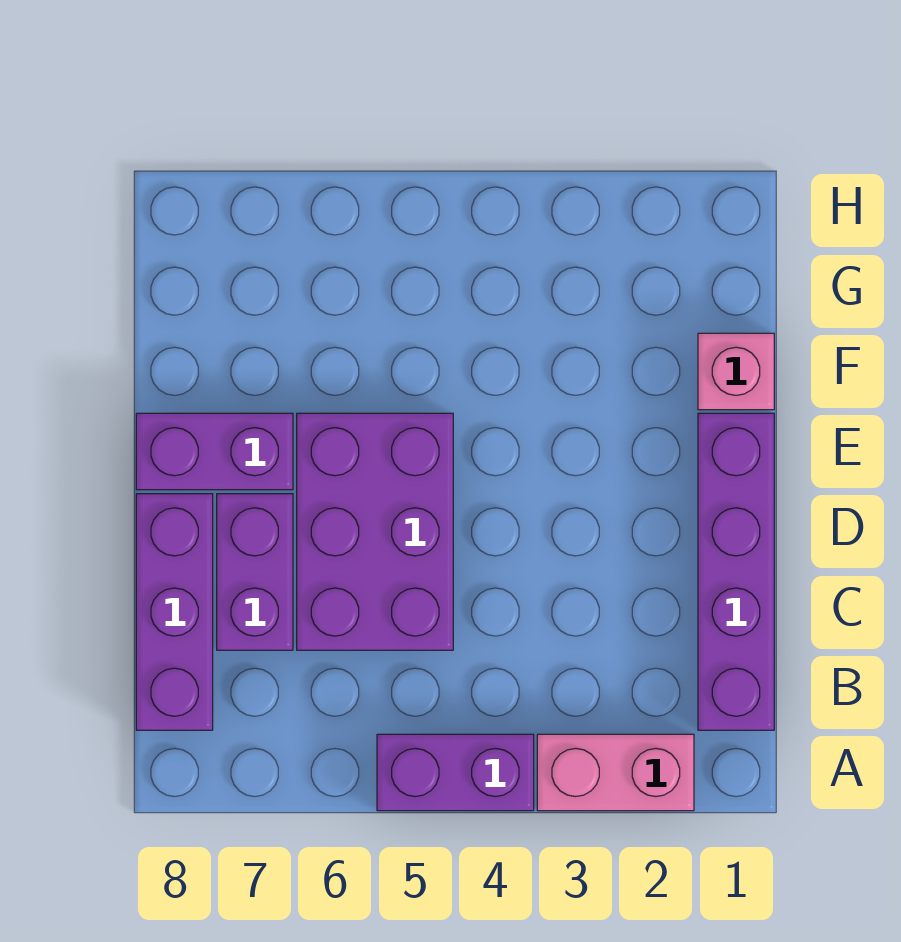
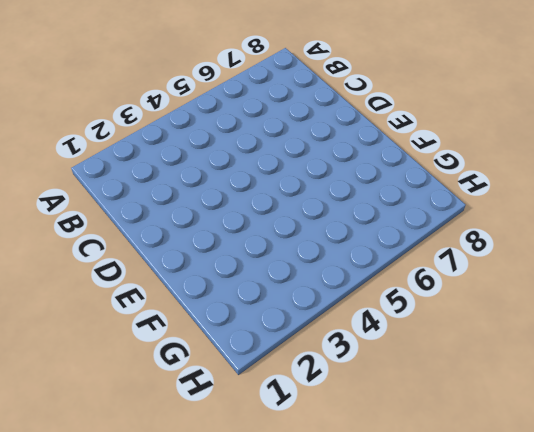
none -> pink 1x2 brick [537,734,694,811]
none -> purple 1x2 brick [377,734,534,811]

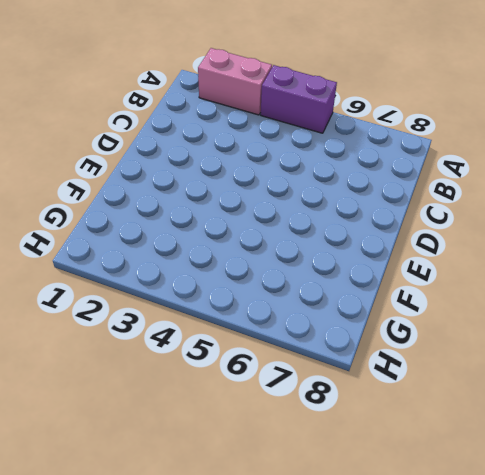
none -> purple 1x4 brick [698,413,774,730]
none -> purple 1x3 brick [136,494,213,730]

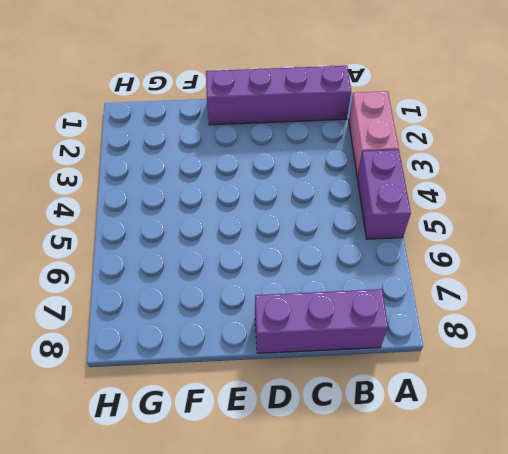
none -> purple 2x3 brick [297,413,453,650]
none -> purple 1x2 brick [217,494,293,650]

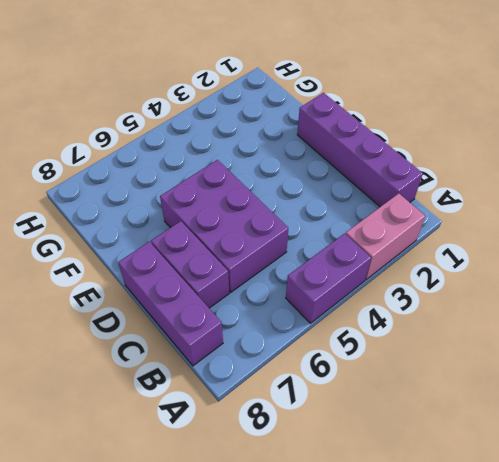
none -> purple 1x2 brick [136,413,293,490]
none -> pink 1x1 brick [698,333,774,410]

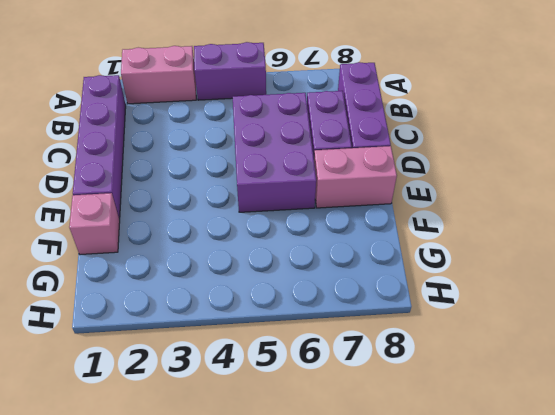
pink 1x2 brick [314,146,397,208] -> purple 1x2 brick [136,413,293,490]

